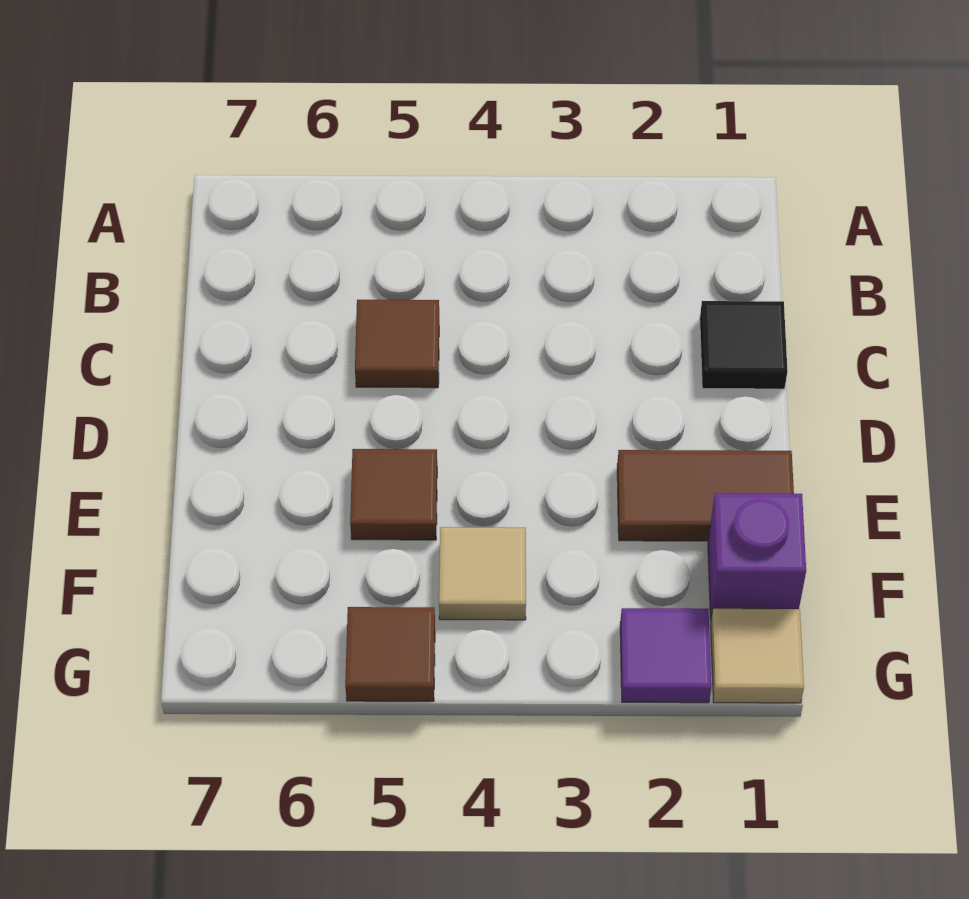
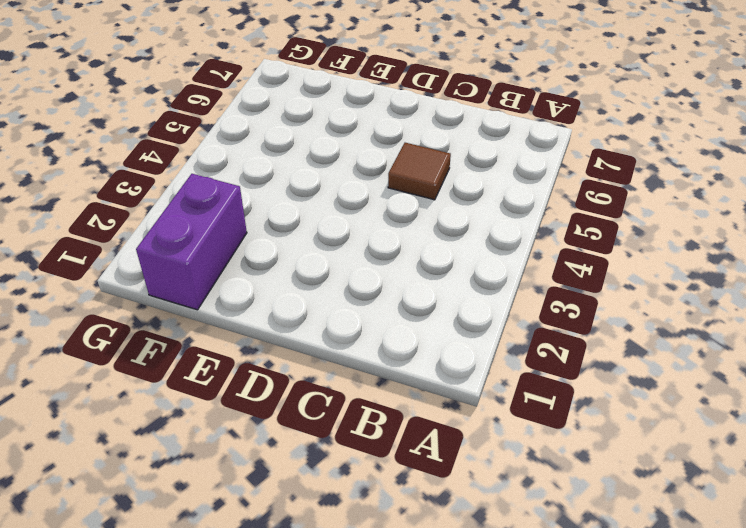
purple 1x2 brick [136,174,247,310] -> purple 1x1 brick [708,493,806,619]
none -> black 1x1 tile [700,301,787,389]
none -> brown 1x2 tile [617,450,794,541]

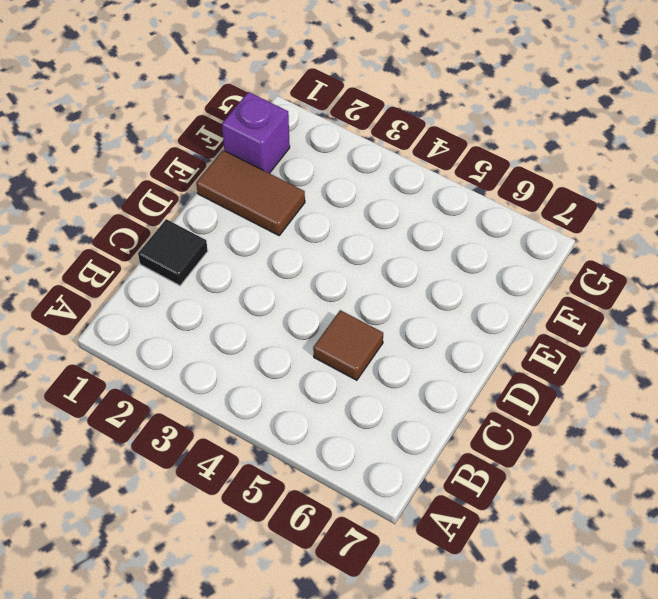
none -> brown 1x1 tile [350,449,437,540]
none -> tan 1x1 tile [439,527,526,620]

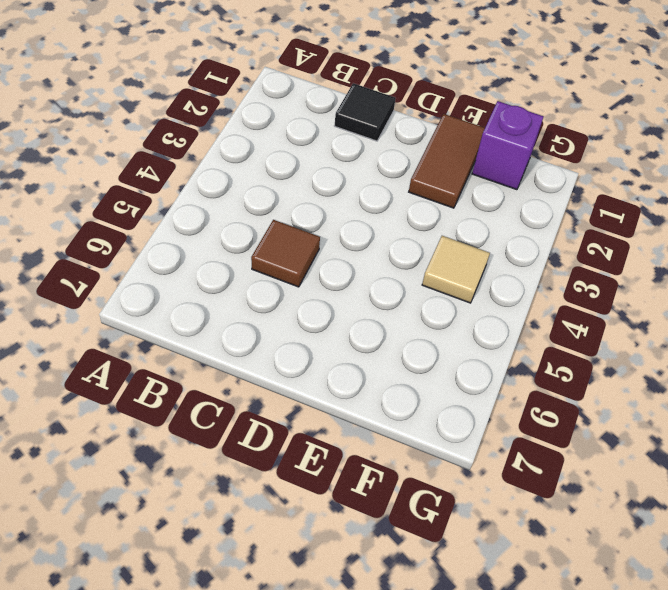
none -> brown 1x1 tile [350,449,437,540]
none -> tan 1x1 tile [711,609,804,703]

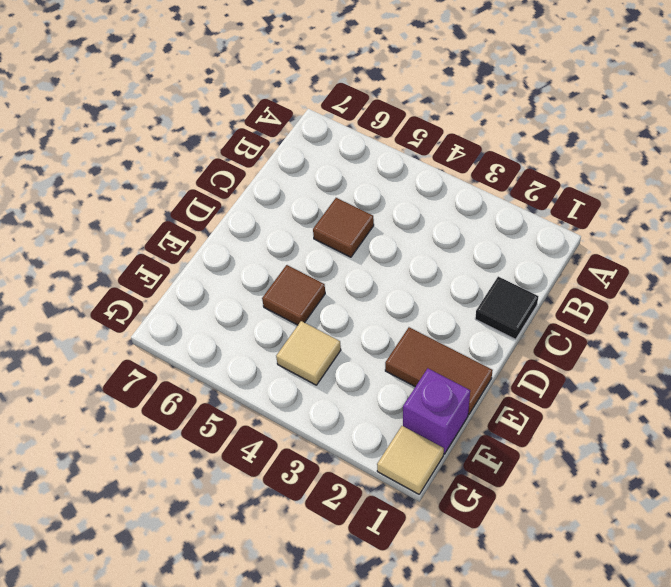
none -> purple 1x1 tile [620,608,711,703]
none -> brown 1x1 tile [345,607,435,701]

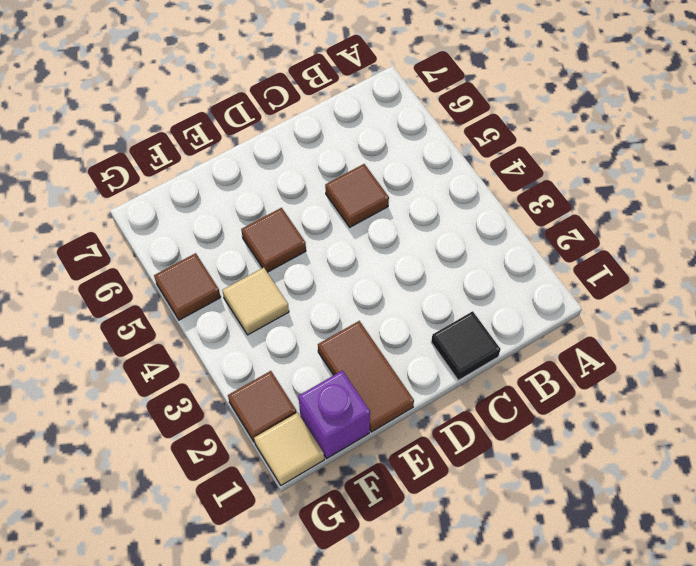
brown 1x1 tile [228,371,297,442] -> purple 1x1 tile [620,608,711,703]

